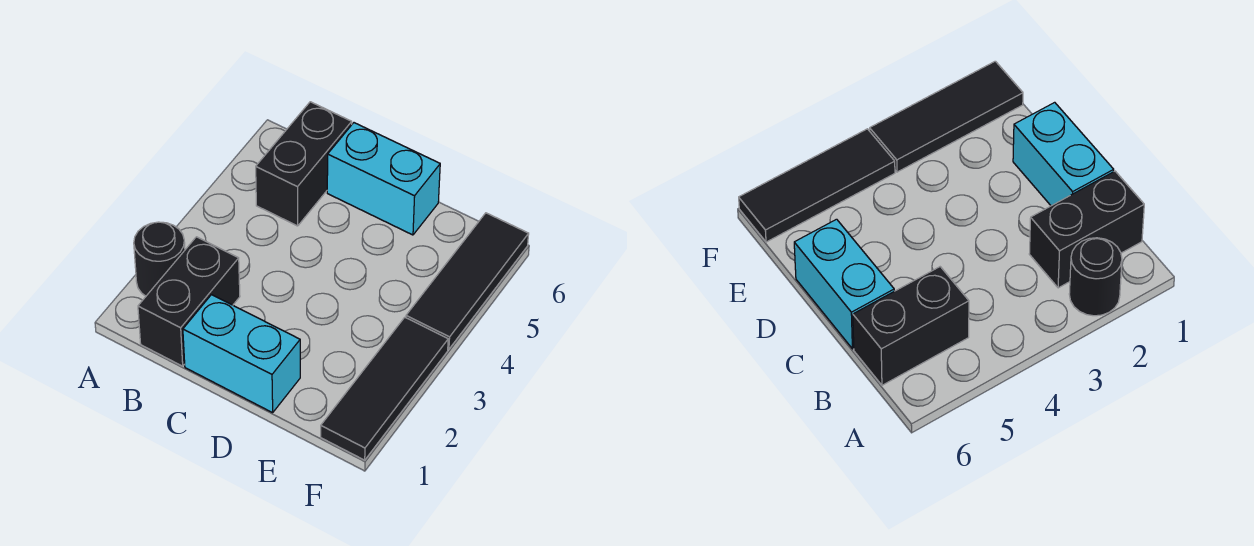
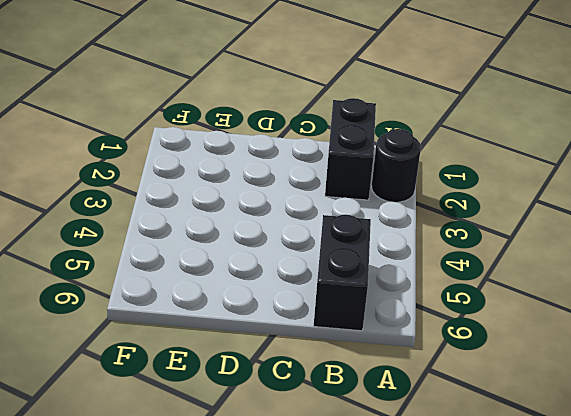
none -> cyan 1x2 brick [183,295,300,413]
none -> cyan 1x2 brick [327,123,440,235]

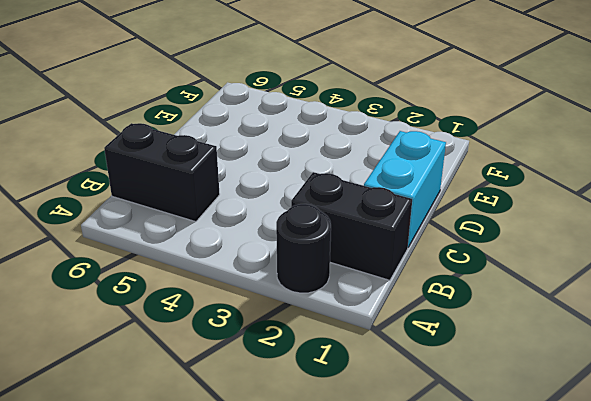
none -> cyan 1x2 brick [327,123,440,235]
none -> black 1x3 tile [321,317,448,460]

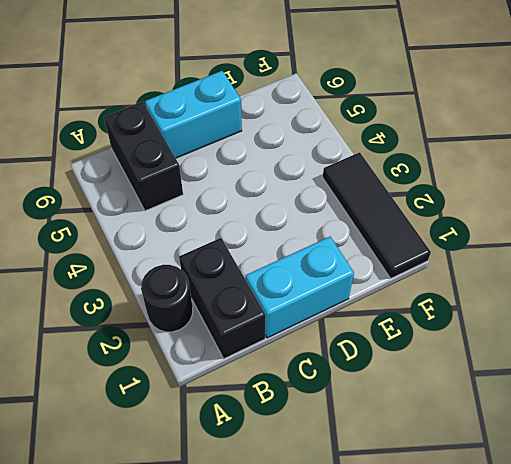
none -> black 1x3 tile [406,213,529,349]

